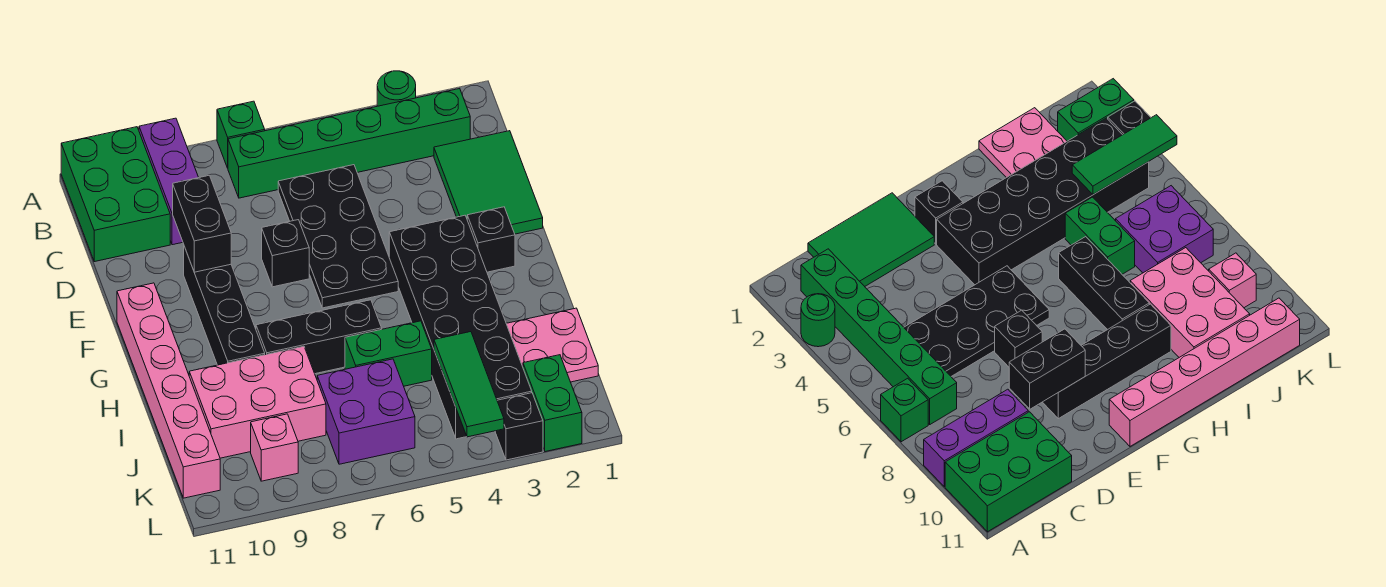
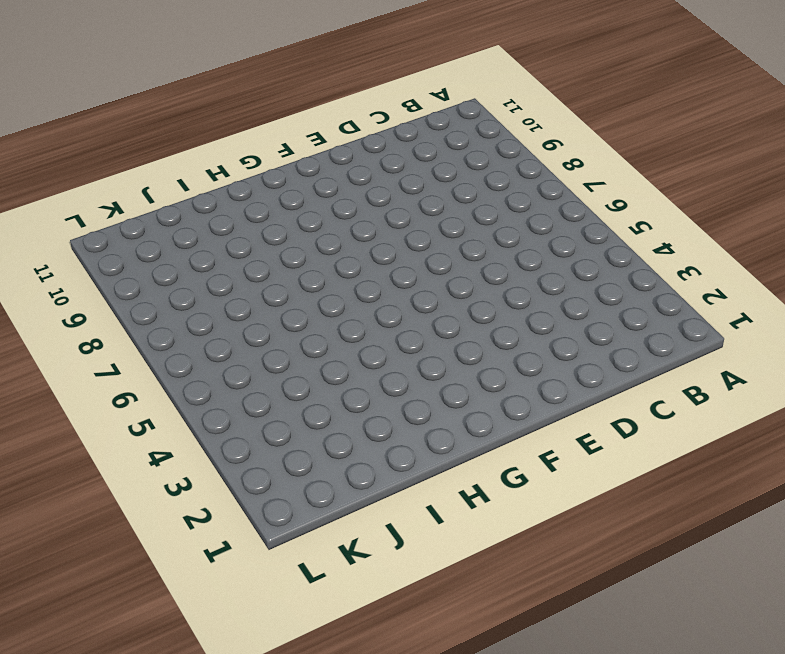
none -> green 1x1 round brick [377,71,416,106]
none -> green 1x1 brick [217,101,265,168]
none -> purple 1x3 brick [139,118,199,245]

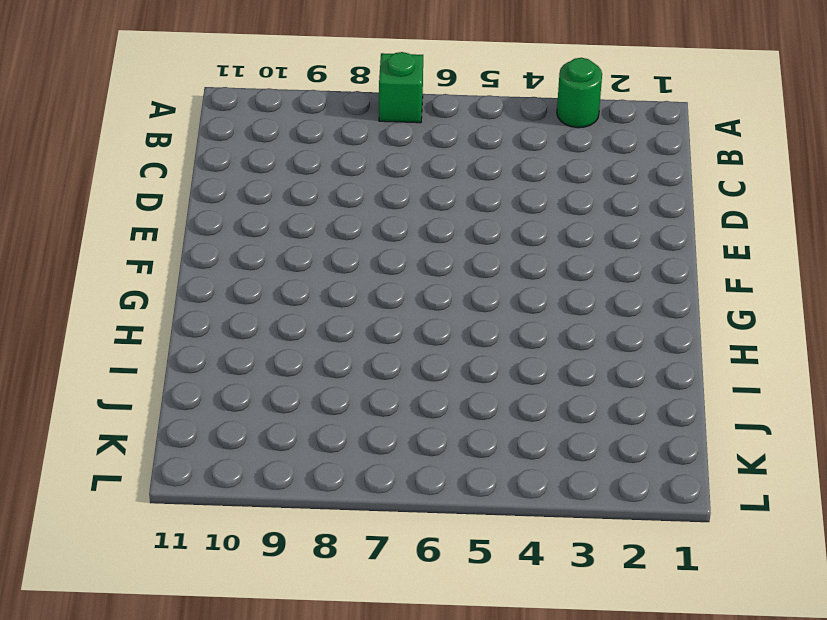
none -> purple 1x3 brick [139,118,199,245]
none -> green 2x3 brick [61,127,170,262]
none -> green 1x6 brick [228,89,470,198]

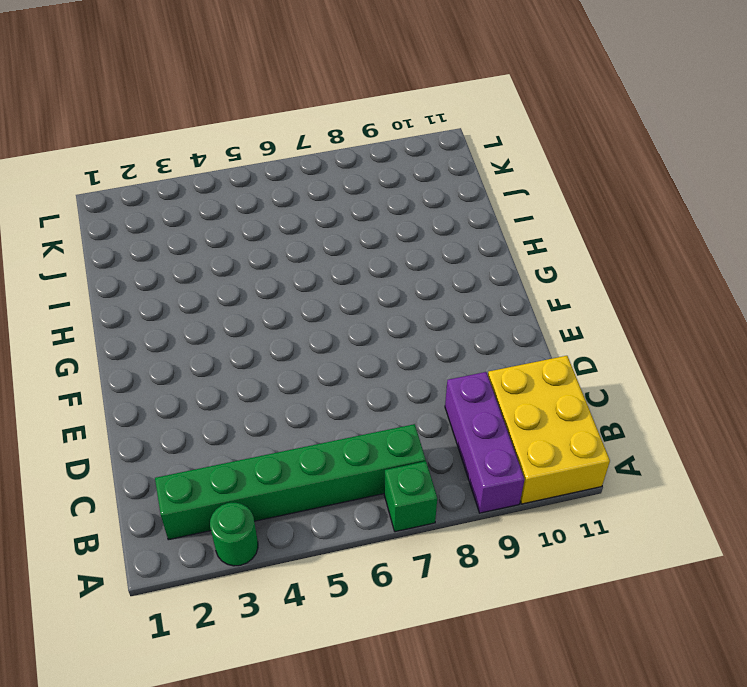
yellow 2x3 brick [488,356,610,504] -> green 2x3 brick [61,127,170,262]
none -> green 2x3 tile [434,131,543,234]
none -> black 2x4 plate [278,165,398,308]
none -> black 1x1 brick [262,220,309,287]

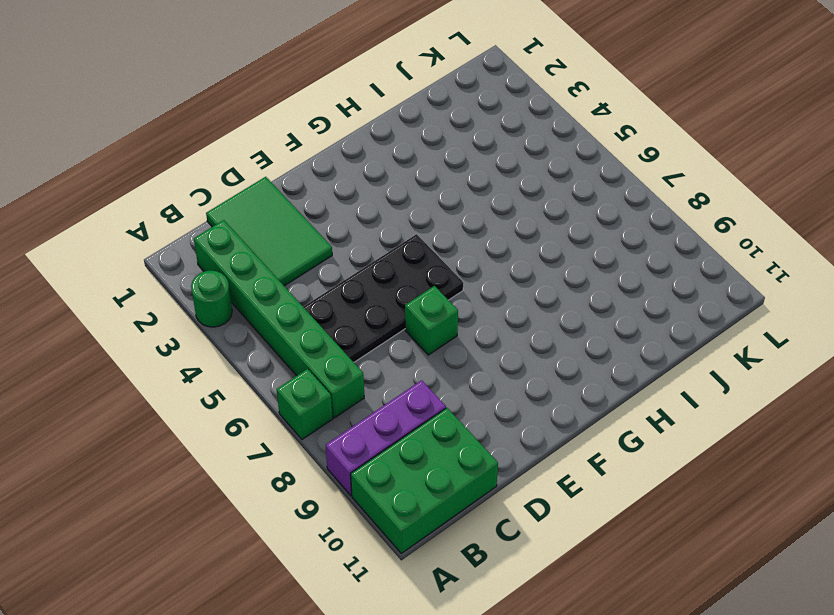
green 2x3 tile [206,177,332,286] -> green 2x3 tile turned to [434,131,543,234]
green 1x1 brick [405,286,458,355] -> black 1x1 brick [262,220,309,287]
none -> black 1x4 brick [184,247,265,365]
none -> black 1x1 brick [467,207,515,272]
none -> black 2x6 brick [389,215,532,439]

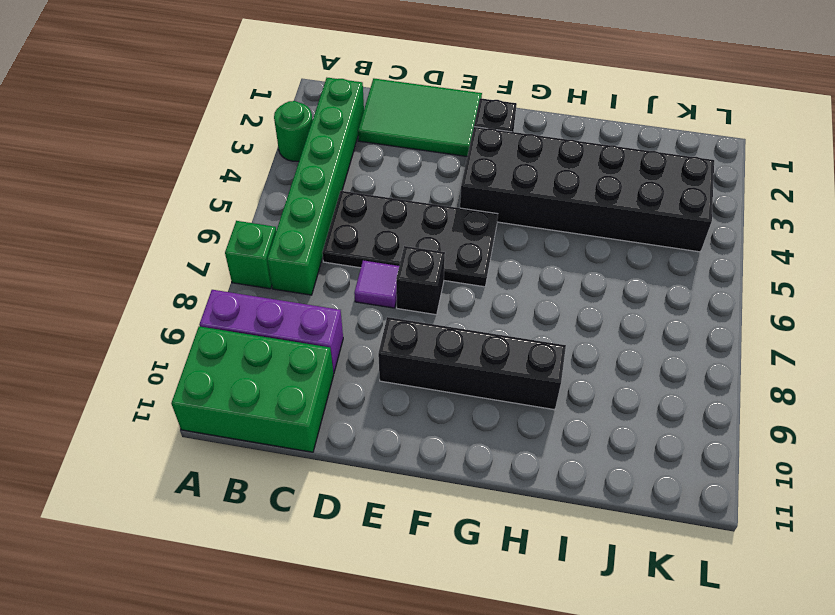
purple 1x1 tile [354,260,399,308] -> none
none -> pink 1x6 brick [117,283,220,498]
none -> black 1x3 brick [256,300,382,374]
none -> pink 2x2 plate [506,308,598,382]

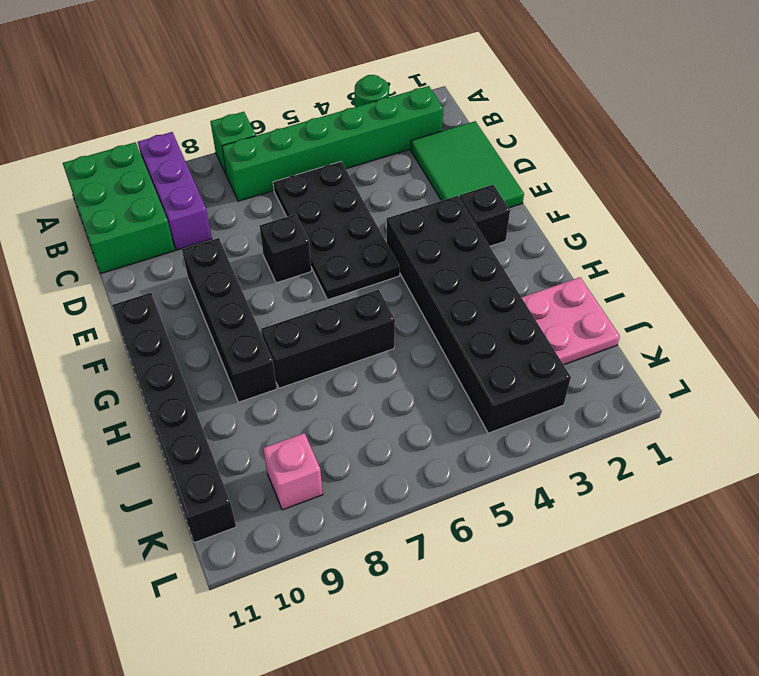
black 1x6 brick [112,293,236,543] -> pink 1x6 brick [117,283,220,498]
none -> green 1x2 brick [345,321,432,386]
none -> pink 2x3 brick [189,346,326,458]
none -> purple 2x2 brick [317,359,415,464]

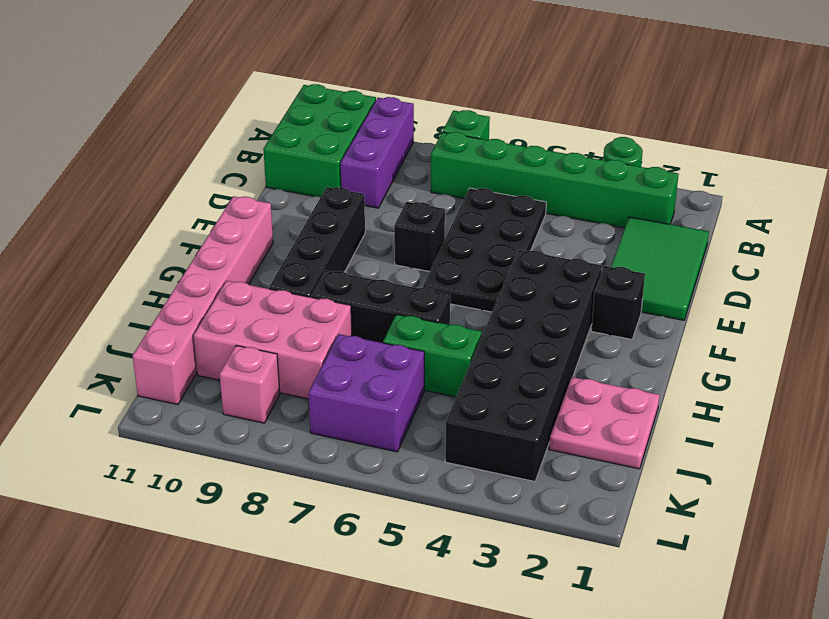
none -> green 1x2 brick [523,355,582,452]
none -> black 1x1 brick [495,393,543,460]
none -> black 1x2 brick [173,175,231,272]

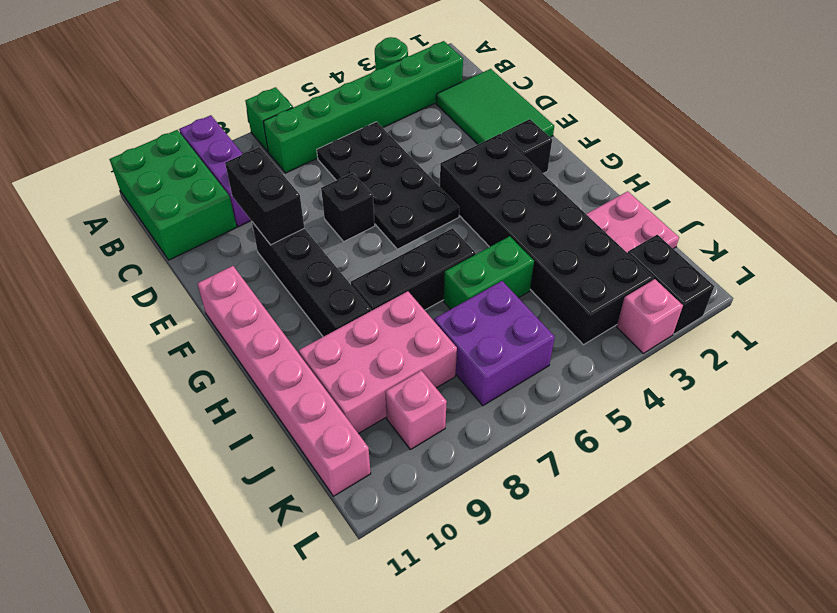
black 1x2 brick [628,235,714,334] -> green 1x2 brick [523,355,582,452]
pink 1x1 brick [617,279,683,353] -> black 1x1 brick [495,393,543,460]
none -> green 1x3 tile [434,332,504,437]

